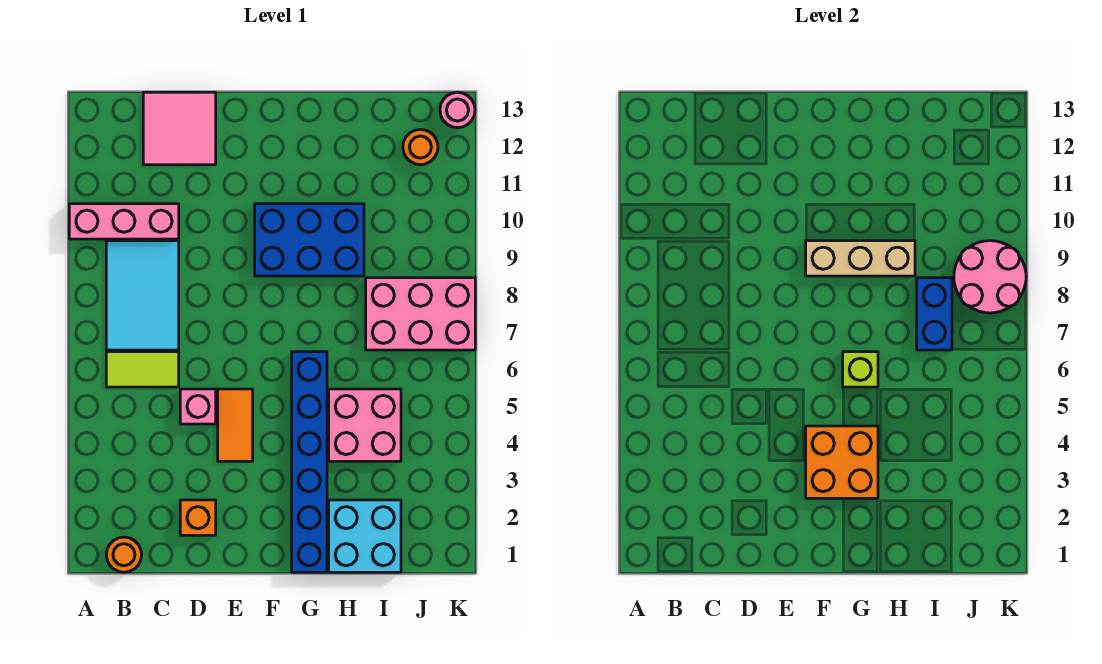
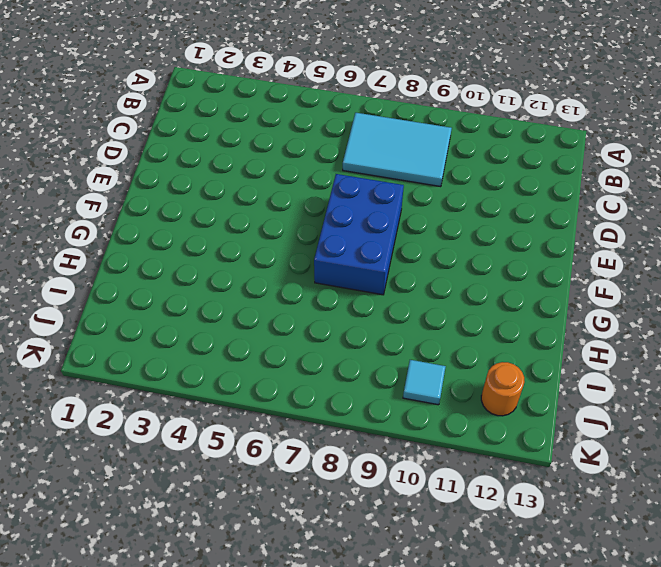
blue 2x3 brick [314,174,404,295] -> blue 2x3 brick moved to [255,204,364,276]
cyan 1x1 tile [403,360,446,405] -> none
none -> pink 1x3 brick [69,204,179,239]
none -> orange 1x1 round brick [106,537,142,572]
none -> lime 1x2 tile [106,352,179,387]

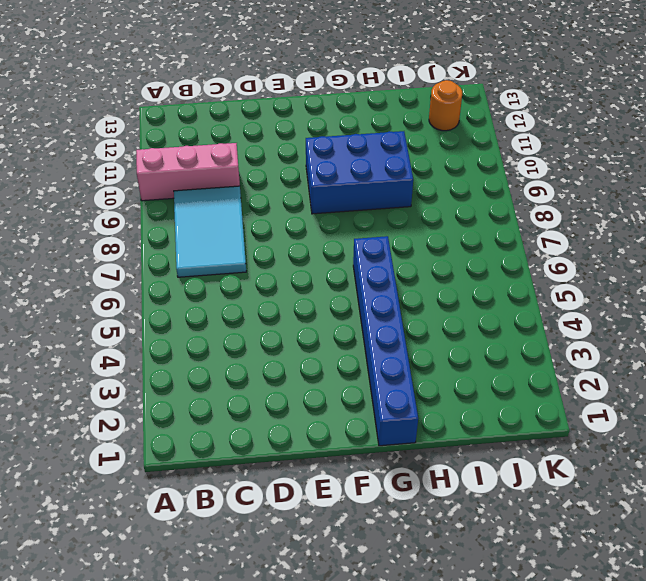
none -> orange 1x1 round brick [106,537,142,572]
none -> lime 1x2 tile [106,352,179,387]
none -> pink 2x2 tile [143,92,216,165]

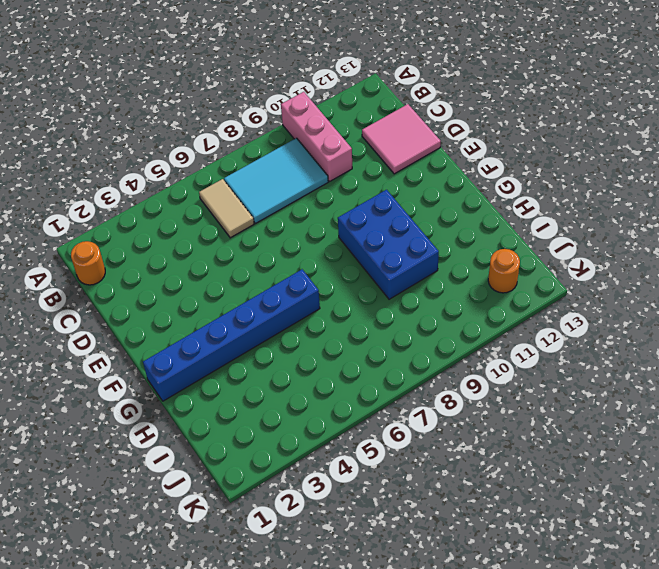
tan 1x2 tile [199,179,254,238] -> lime 1x2 tile [106,352,179,387]
none -> orange 1x1 brick [180,500,216,535]
none -> pink 1x1 brick [180,389,216,424]
none -> orange 1x2 tile [218,389,253,461]

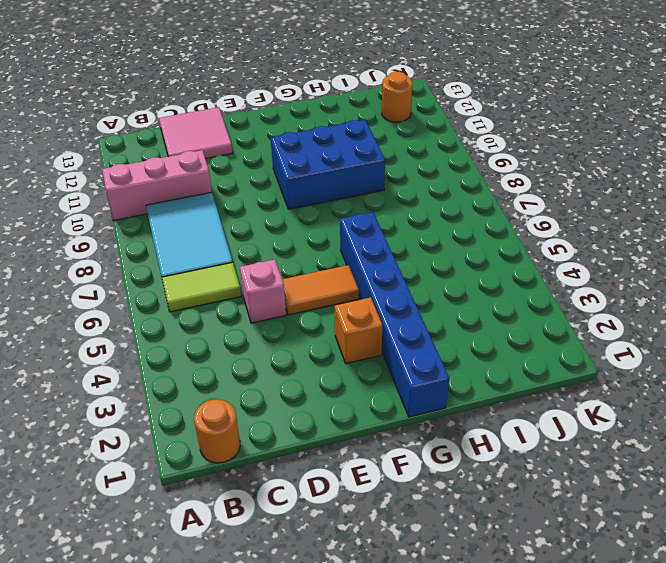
orange 1x2 tile [282,265,359,315] -> orange 1x2 tile turned to [218,389,253,461]
orange 1x1 brick [335,297,382,364] -> orange 1x1 brick moved to [180,500,216,535]
none -> cyan 2x2 brick [329,500,401,572]
none -> pink 2x2 brick [329,389,401,461]
none -> pink 2x3 brick [366,278,475,350]

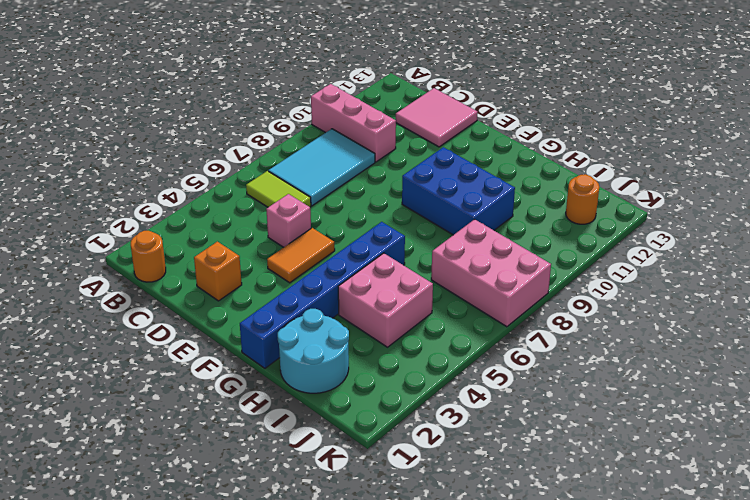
cyan 2x2 round brick [278,309,349,393] -> cyan 2x2 brick [329,500,401,572]
none -> pink 1x1 round brick [440,92,475,128]
none -> orange 2x2 brick [806,426,878,498]
none -> tan 1x3 brick [806,241,915,276]

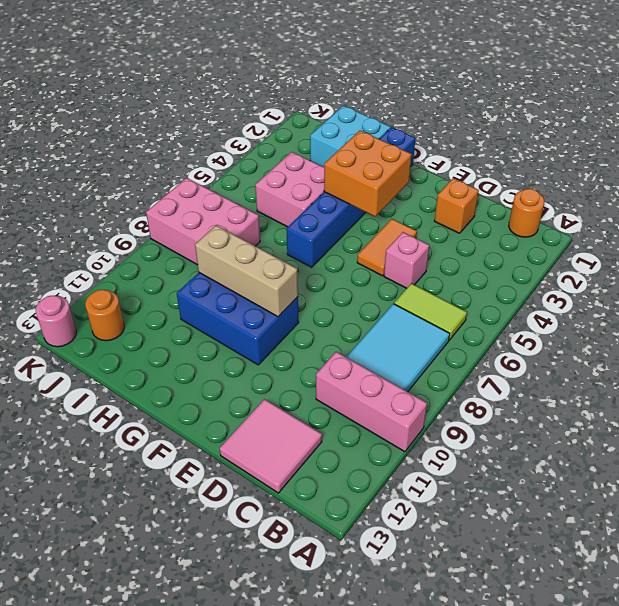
none -> lime 1x1 brick [843,352,878,387]
none -> blue 1x2 brick [917,278,952,350]
none -> pink 2x2 round brick [954,241,1026,313]

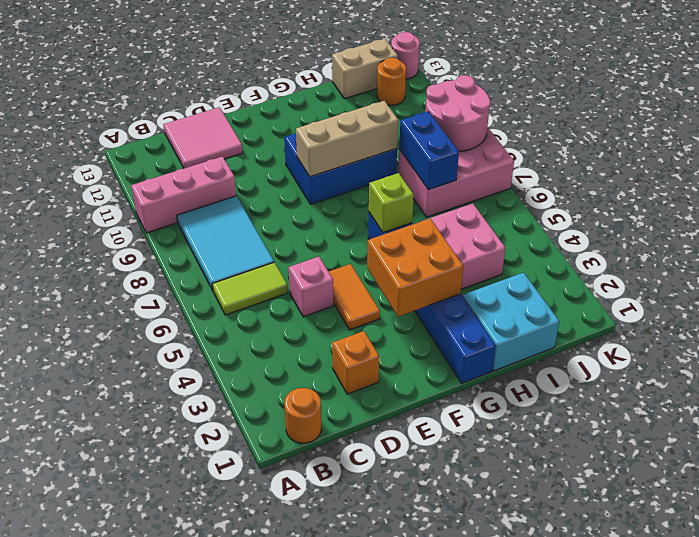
tan 1x2 brick [332,39,398,99] -> none

